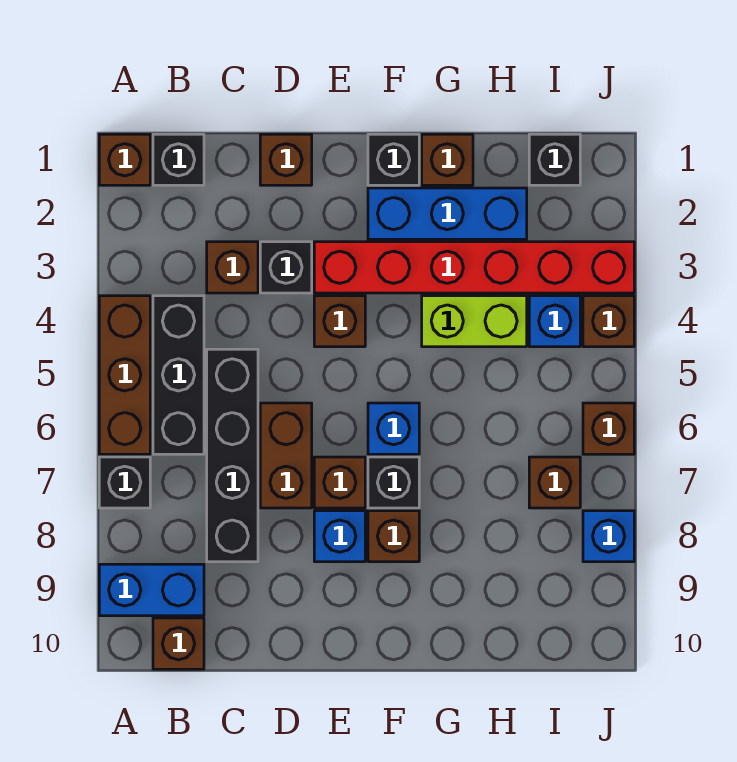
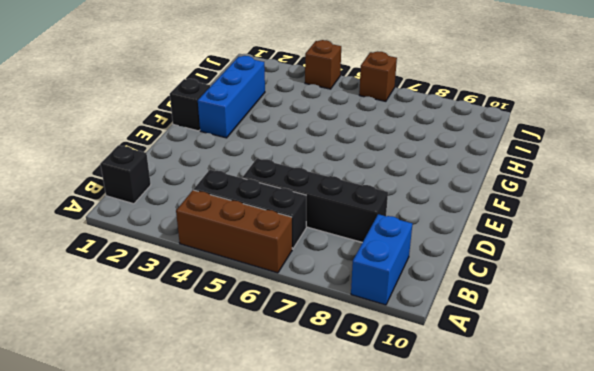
none -> brown 1x1 brick [99,134,150,185]
none -> black 1x1 brick [99,457,150,508]
none -> brown 1x1 brick [153,618,204,669]

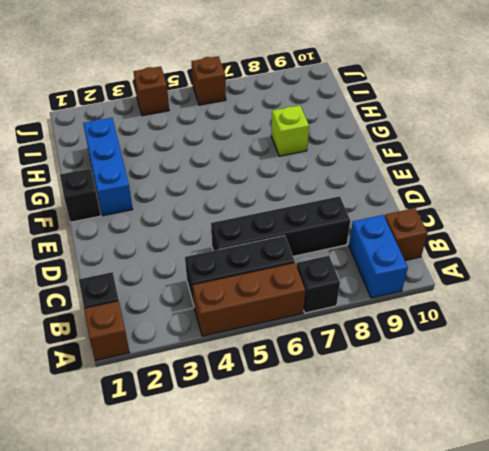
lime 1x1 brick [271,105,309,156] -> none
none -> brown 1x1 brick [207,242,258,293]
none -> brown 1x1 brick [260,134,312,185]
none -> black 1x1 brick [260,242,312,293]

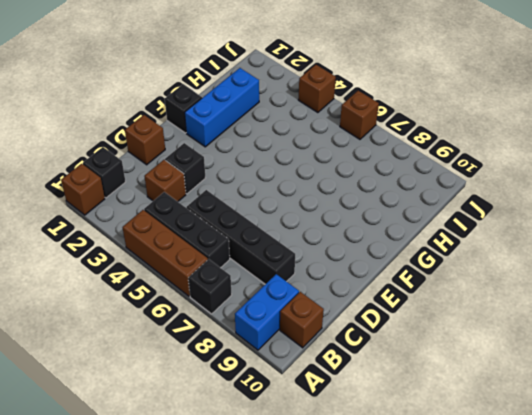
none -> brown 1x2 brick [260,403,312,508]
none -> red 1x6 brick [314,242,634,293]
none -> brown 1x1 brick [314,296,365,347]

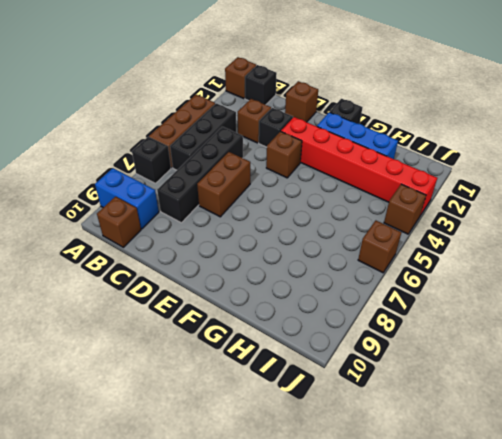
none -> brown 1x1 brick [314,457,365,508]
none -> blue 1x1 brick [314,511,365,562]
none -> blue 1x1 brick [368,403,419,454]

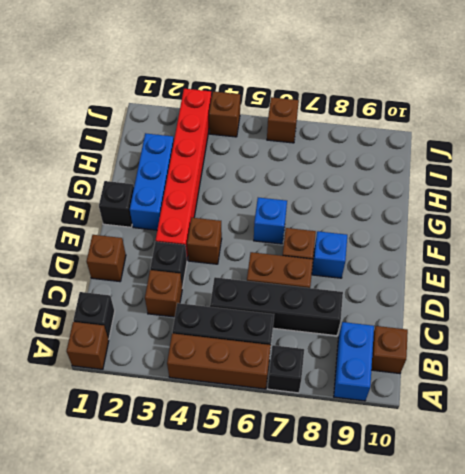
none -> black 1x1 brick [368,457,419,508]
none -> brown 1x1 brick [368,511,419,562]
none -> brown 1x1 brick [422,134,473,185]

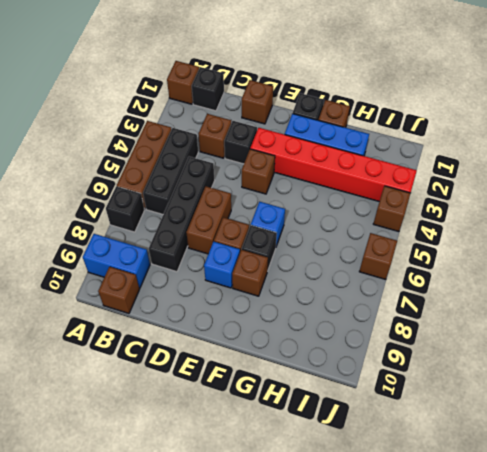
none -> lime 1x2 brick [422,296,527,347]
none -> black 1x1 brick [529,134,580,185]
none -> blue 1x1 brick [529,296,580,347]

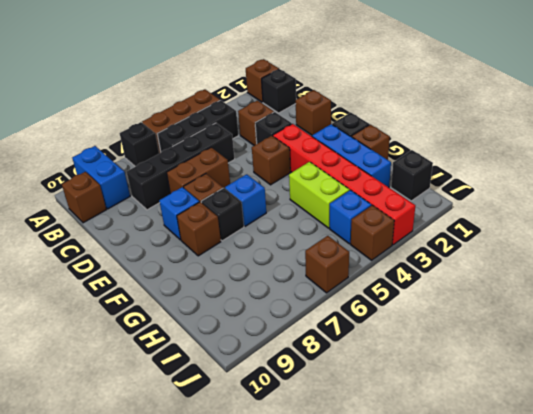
none -> brown 1x1 brick [529,457,580,508]
none -> blue 1x1 brick [583,511,634,562]

